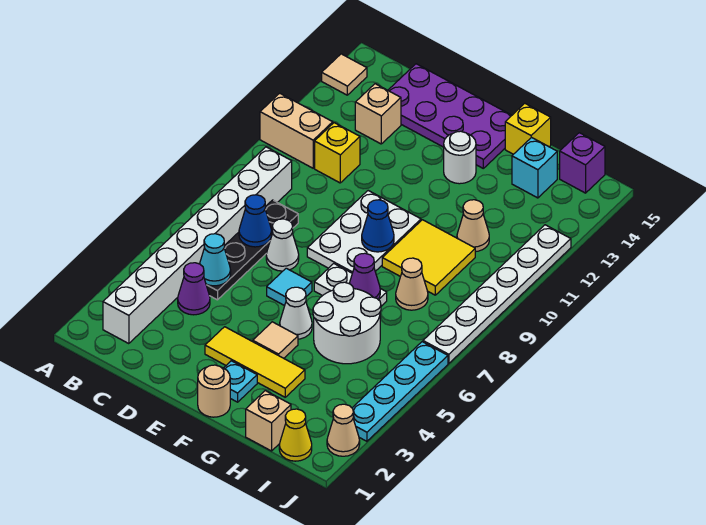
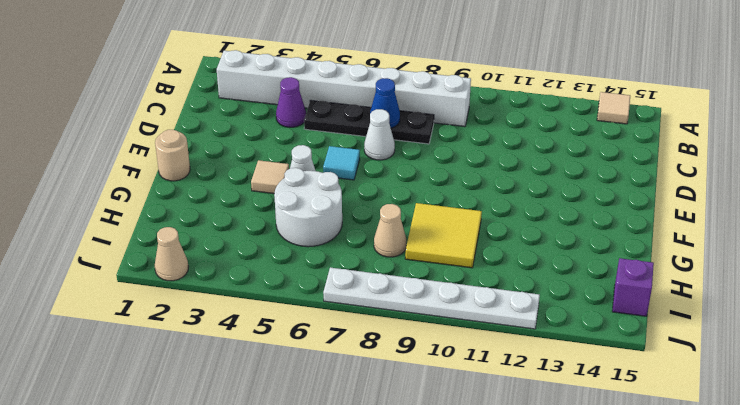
none -> tan 1x2 brick [260,93,333,168]
none -> yellow 1x1 brick [315,123,360,183]
none -> tan 1x1 brick [355,84,401,144]
none -> purple 2x4 plate [388,64,512,168]

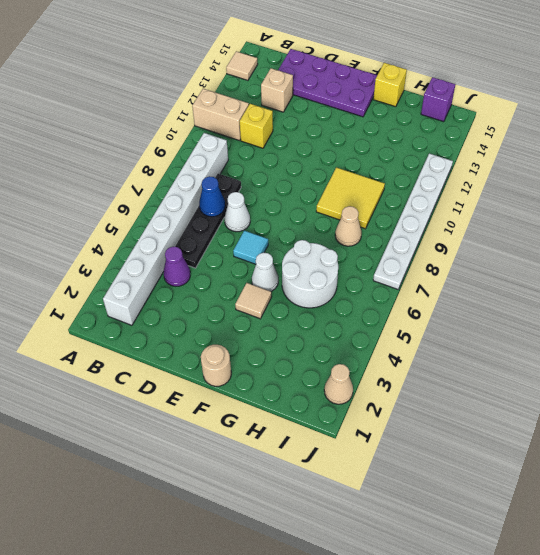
none -> yellow 1x3 tile [205,327,305,397]
none -> white 2x3 plate [307,191,421,273]
none -> cyan 1x1 plate [224,361,257,402]
none -> white 1x2 plate [314,264,387,306]

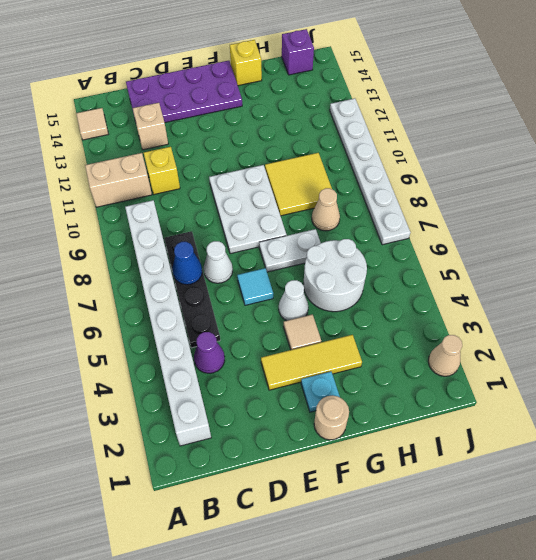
none -> white 1x1 round brick [444,131,476,184]
none -> tan 1x1 brick [246,391,291,451]
none -> tan 1x1 cone [457,200,489,252]
none -> cyan 1x1 brick [512,137,557,198]

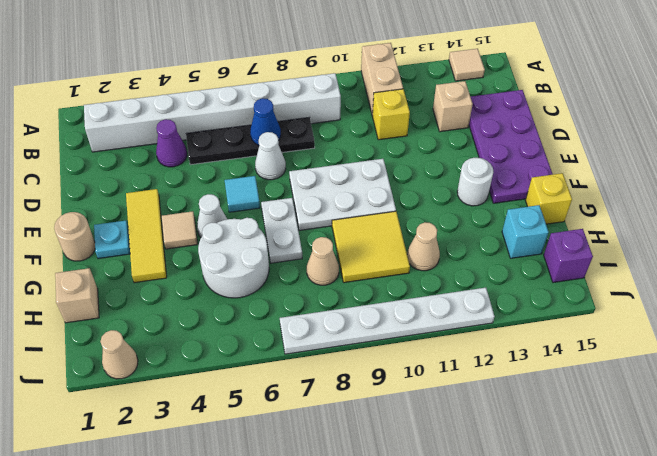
none -> yellow 1x1 cone [279,409,312,461]
none -> cyan 1x4 plate [353,342,448,441]
none -> cyan 1x1 cone [200,234,231,286]
none -> blue 1x1 cone [362,200,394,252]

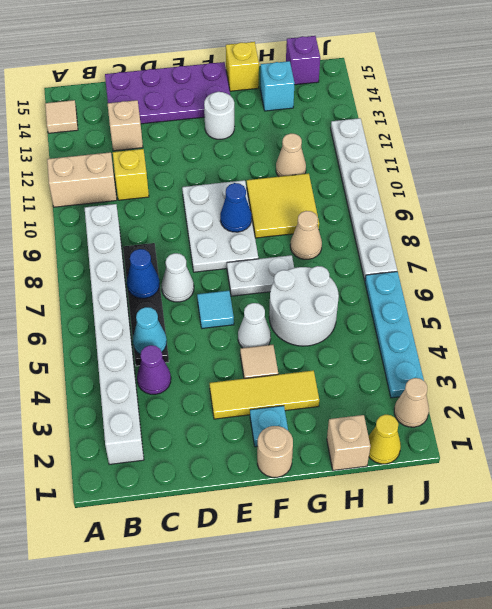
none -> purple 1x1 cone [349,253,380,299]

